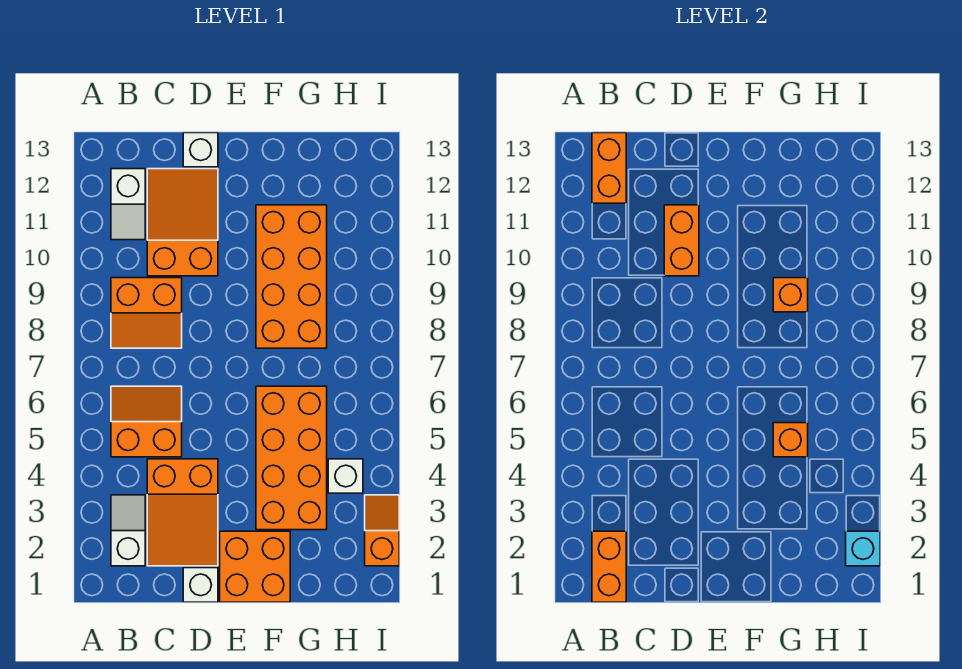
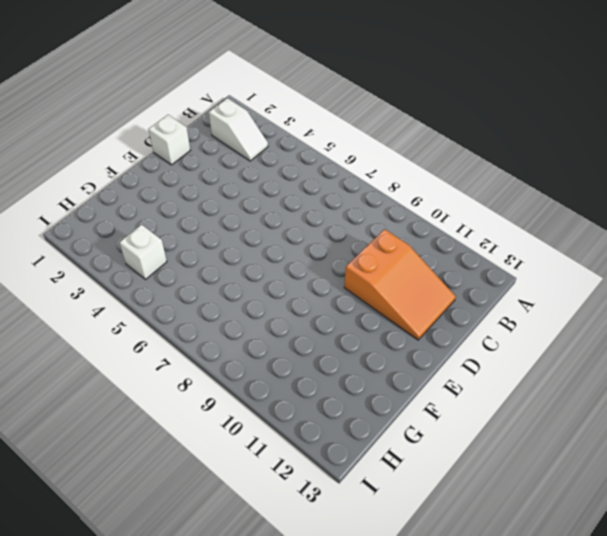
none -> orange 2x2 slope [111,386,182,457]
none -> orange 2x2 slope [111,278,182,348]
none -> white 1x2 slope [111,169,145,240]

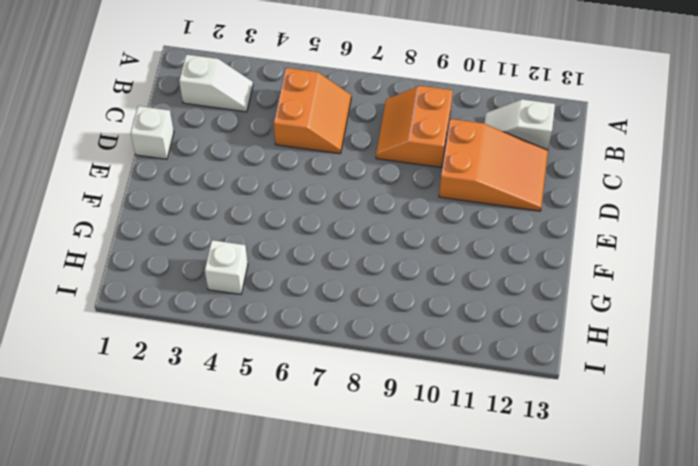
none -> orange 2x3 slope [147,459,218,566]
none -> white 1x1 brick [183,133,218,167]
none -> orange 2x2 brick [220,531,290,602]

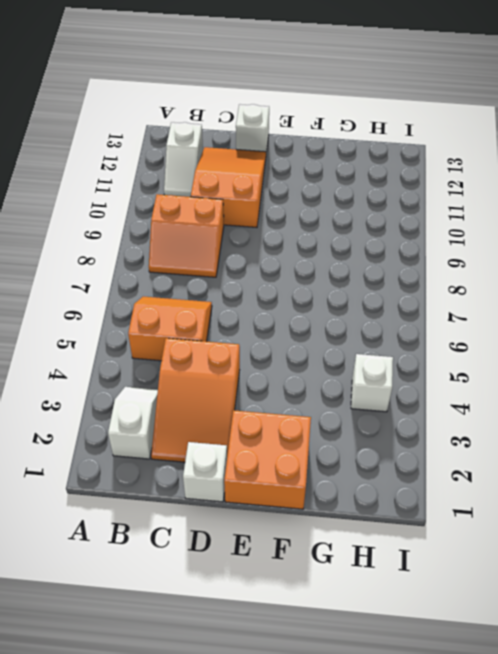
none -> orange 2x4 brick [256,386,327,530]
none -> orange 2x4 brick [256,205,327,348]
none -> orange 1x2 slope [365,495,399,566]

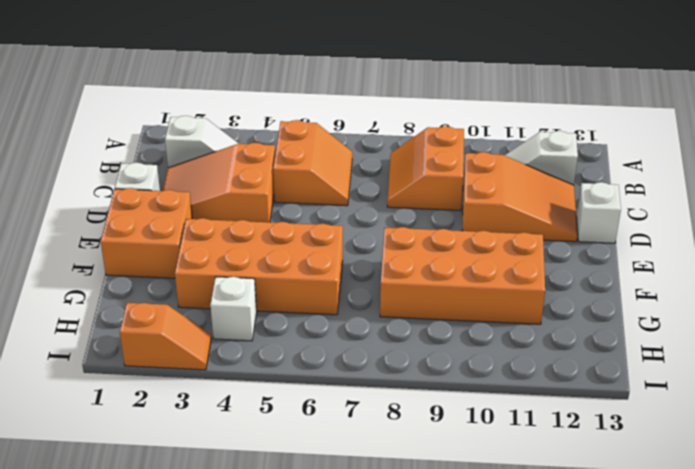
none -> orange 1x2 brick [592,531,626,602]
none -> orange 1x2 brick [592,133,626,203]
none -> orange 1x2 brick [664,205,699,276]

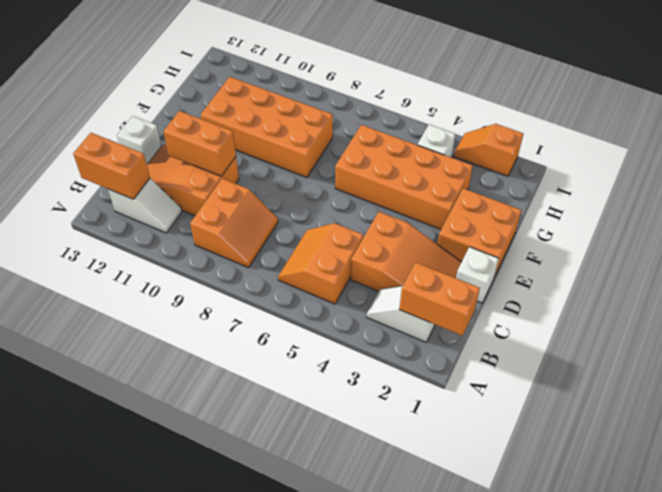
none -> orange 1x1 brick [773,423,808,457]
none -> orange 1x1 brick [773,278,808,312]
none -> cyan 1x1 brick [846,531,880,566]

